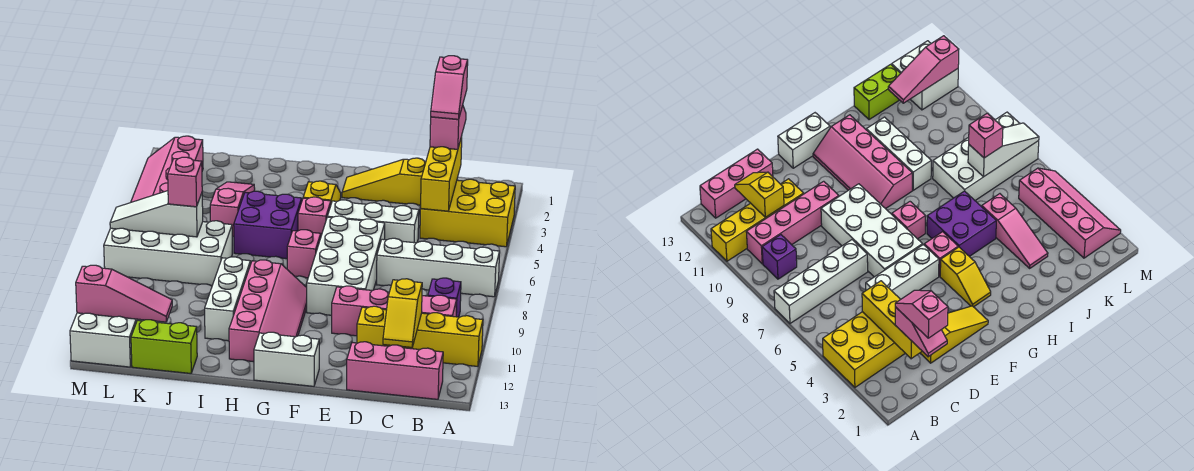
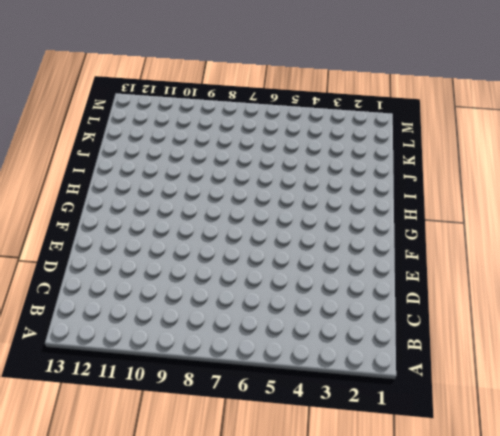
none -> yellow 2x3 brick [420,179,515,247]
none -> white 1x4 brick [377,238,500,297]
none -> yellow 1x4 brick [357,306,483,366]

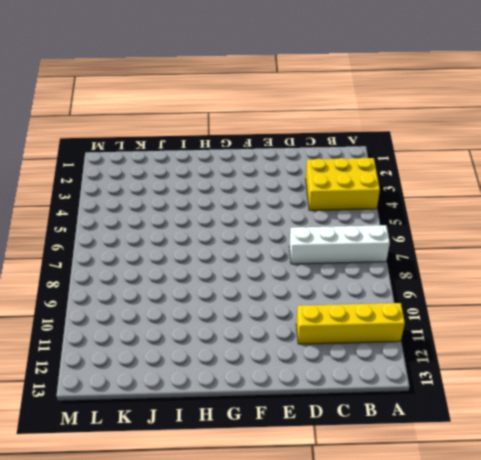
none -> purple 1x1 brick [428,278,461,317]
none -> pink 1x4 brick [332,286,457,336]
none -> pink 1x3 brick [347,342,443,399]

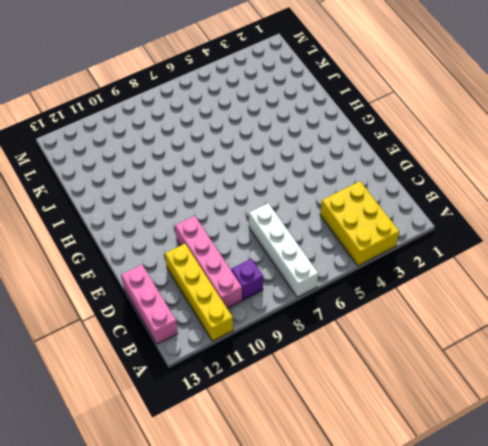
none -> yellow 1x3 slope [342,158,426,205]
none -> white 1x3 brick [327,200,419,243]
none -> white 2x4 brick [307,216,385,315]

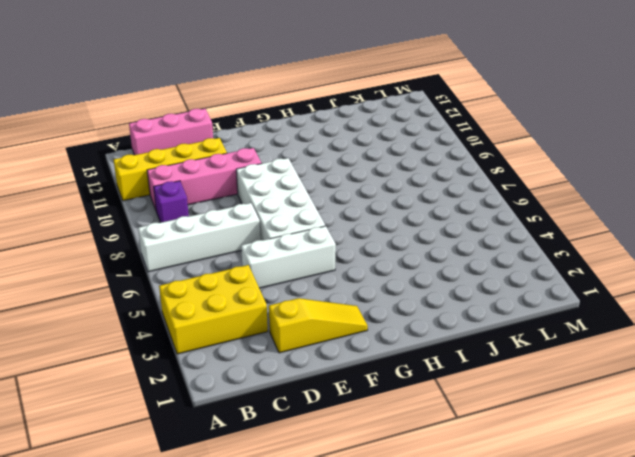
none -> white 1x2 brick [254,332,319,386]
none -> yellow 1x2 slope [303,181,341,203]
none -> pink 1x1 brick [298,197,331,235]

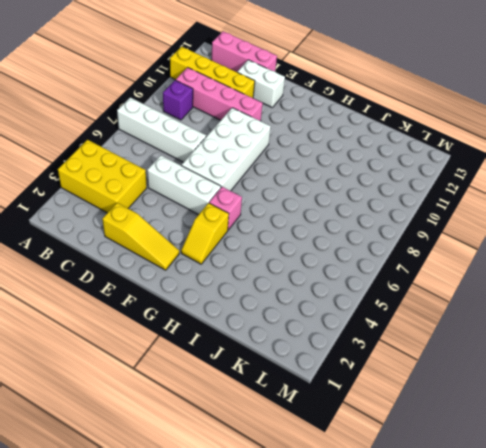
white 1x2 brick [238,60,285,107] -> white 1x2 brick moved to [254,332,319,386]
none -> pink 1x1 brick [287,230,321,278]
none -> pink 2x4 slope [229,260,307,362]
none -> purple 2x2 brick [234,191,302,259]

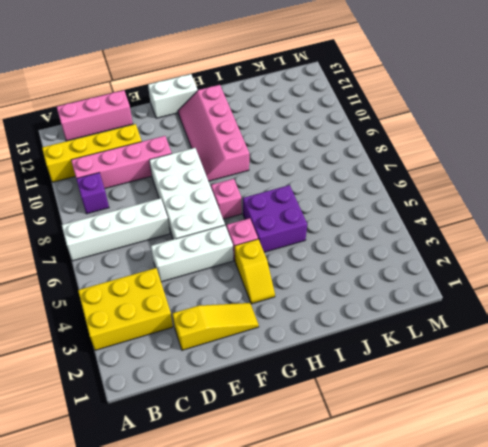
none -> white 1x3 brick [205,257,250,341]
none -> pink 1x3 slope [210,182,255,236]
none -> white 2x4 brick [104,221,232,286]

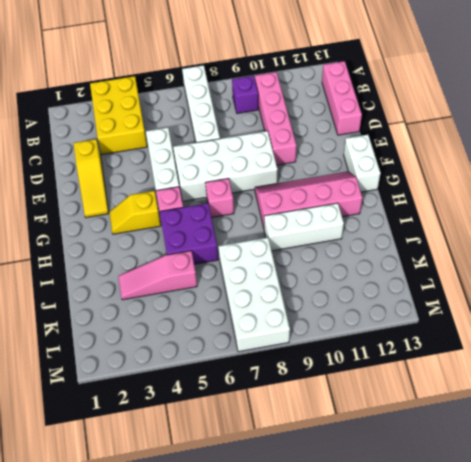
none -> yellow 1x4 brick [357,306,483,366]
none -> lime 1x2 brick [131,320,197,373]
none -> pink 2x4 slope [131,136,203,202]

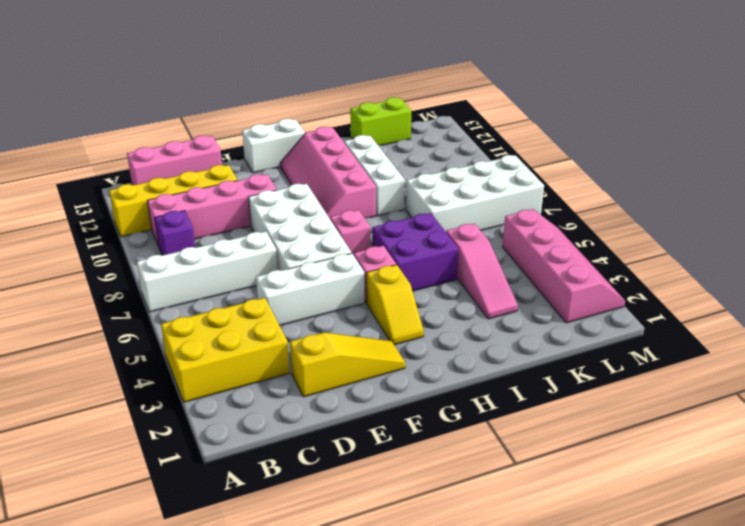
none -> white 2x2 brick [70,313,143,367]
none -> yellow 1x3 brick [421,137,462,211]
none -> yellow 1x2 slope [383,279,422,347]

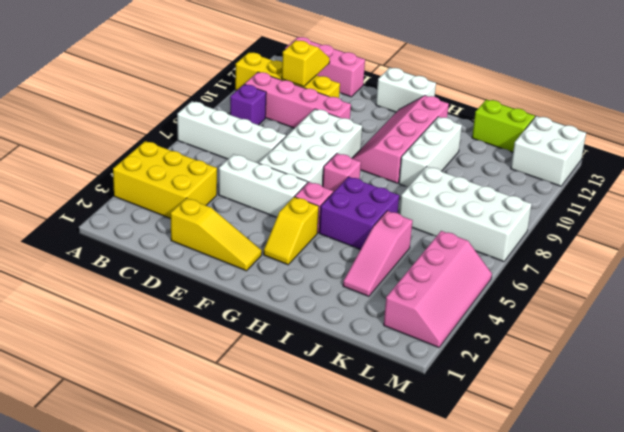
none -> yellow 1x3 brick [421,137,462,211]
none -> white 1x3 slope [110,191,203,237]
none -> pink 1x3 slope [76,265,172,322]

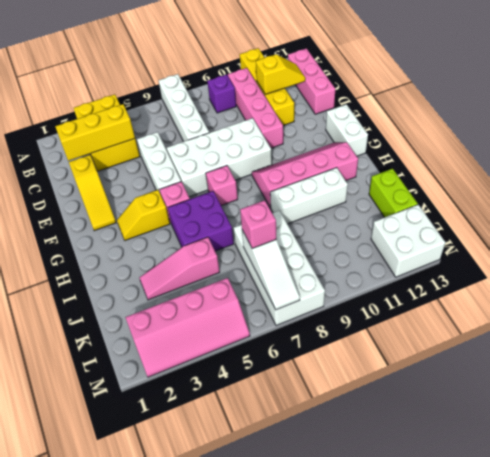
none -> pink 1x3 slope [76,265,172,322]
none -> pink 1x2 slope [430,105,466,149]
none -> pink 1x2 slope [431,56,468,119]

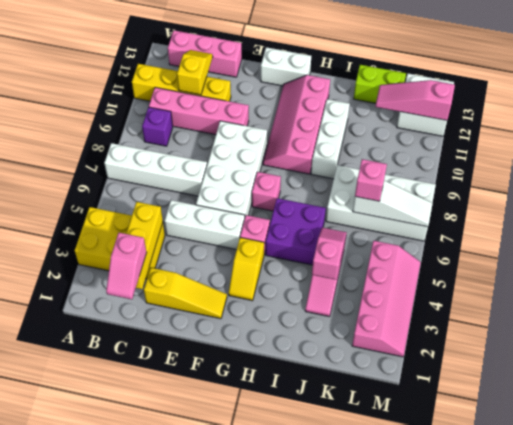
pink 1x2 slope [312,227,347,280] -> pink 1x2 slope moved to [431,56,468,119]

